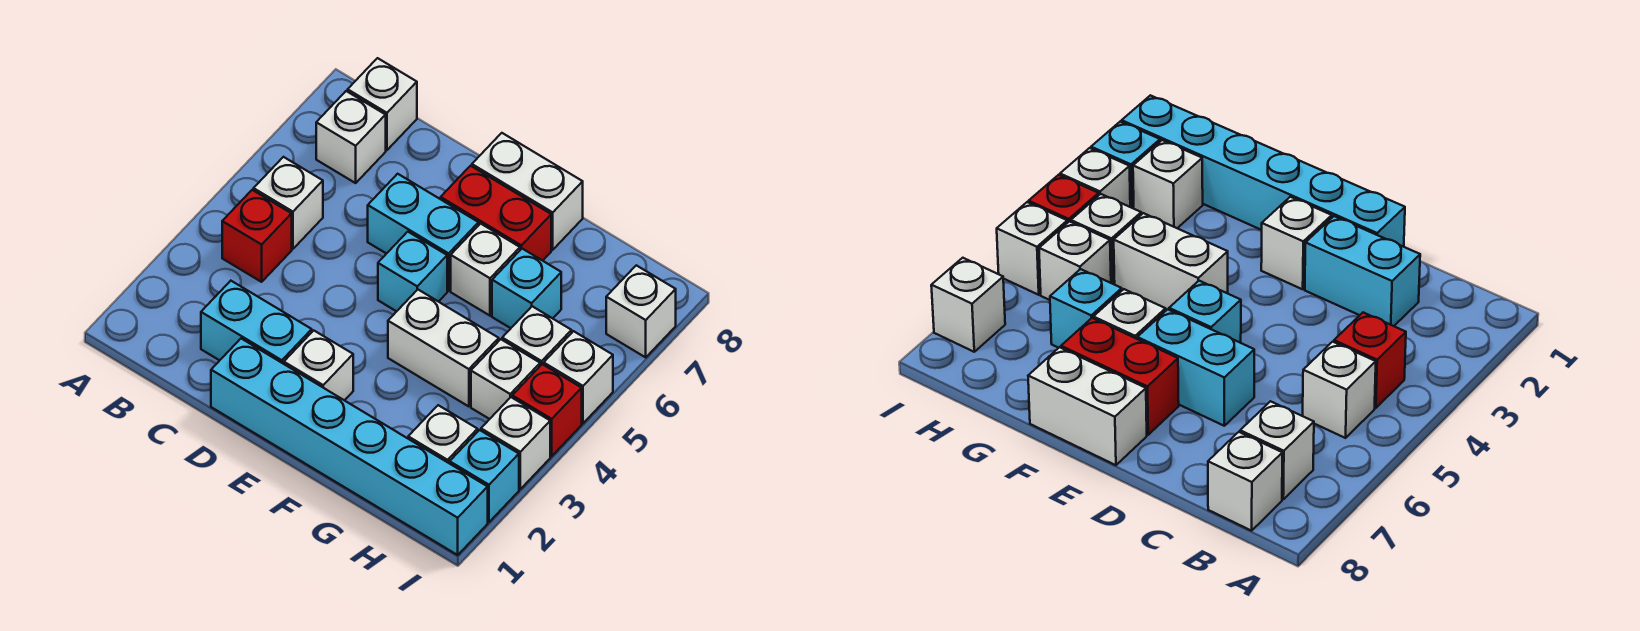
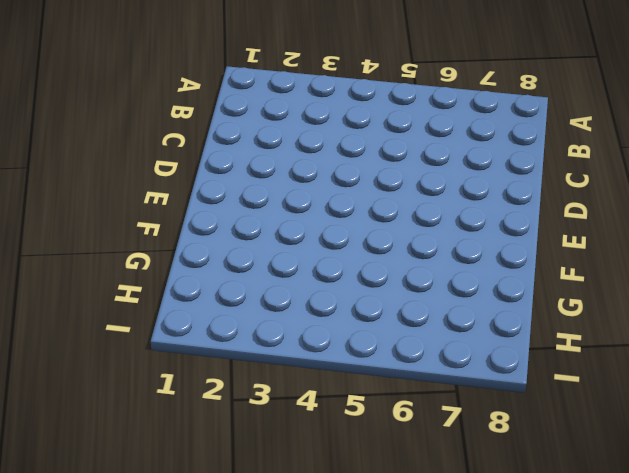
none -> red 1x1 brick [222,190,292,282]
none -> white 1x1 brick [254,157,323,249]
none -> white 1x1 brick [316,91,386,183]

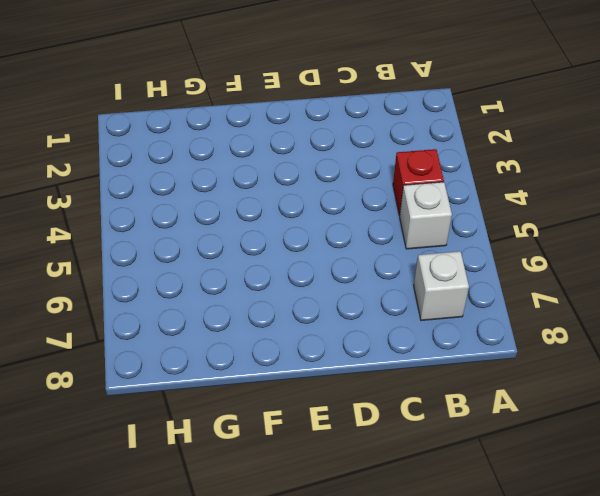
none -> white 1x1 brick [348,58,417,150]
none -> cyan 1x2 brick [201,281,312,364]
none -> cyan 1x6 brick [211,339,488,555]

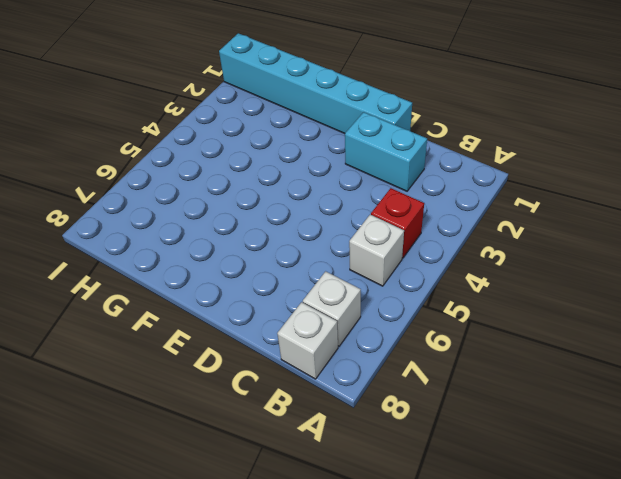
none -> cyan 1x2 brick [368,174,479,291]
none -> white 1x1 brick [284,331,353,401]
none -> cyan 1x1 brick [378,232,447,311]

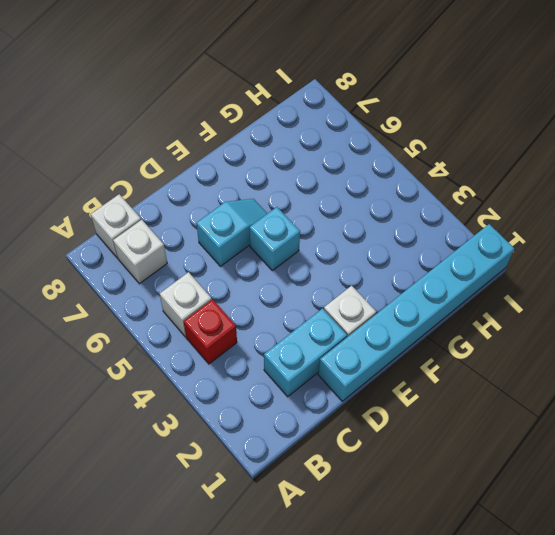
cyan 1x2 slope [196,199,267,266] -> cyan 1x2 brick [368,174,479,291]
none -> red 1x2 brick [441,166,551,261]
none -> white 1x2 brick [472,133,583,250]
none -> white 1x2 brick [388,290,499,406]

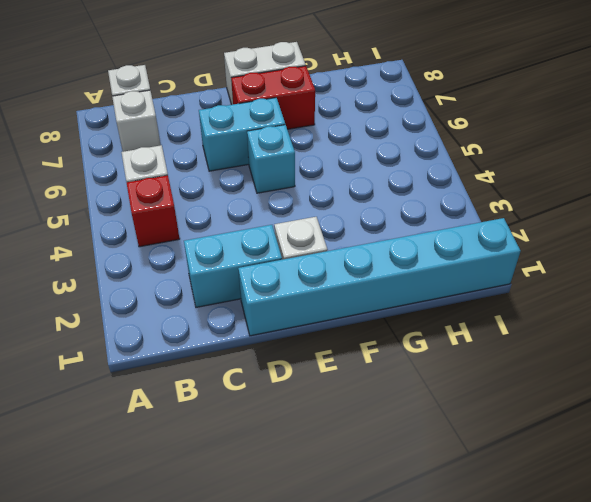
none -> white 1x2 brick [388,290,499,406]
none -> white 1x1 brick [451,224,520,316]
none -> cyan 1x1 brick [492,249,561,328]

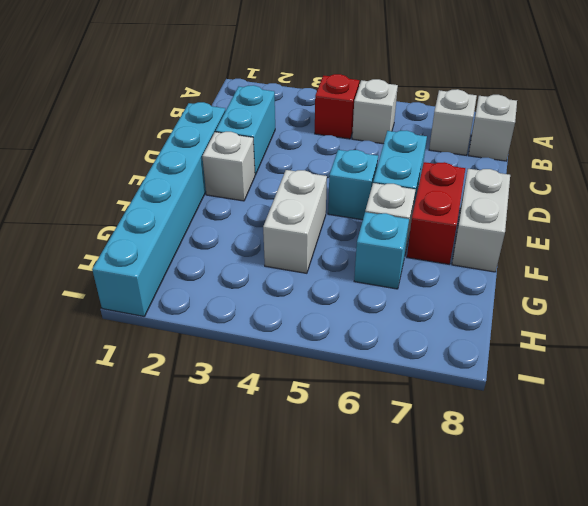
none -> white 1x1 brick [408,405,478,463]
none -> white 1x1 brick [471,339,540,419]
none -> white 1x1 brick [502,306,572,366]

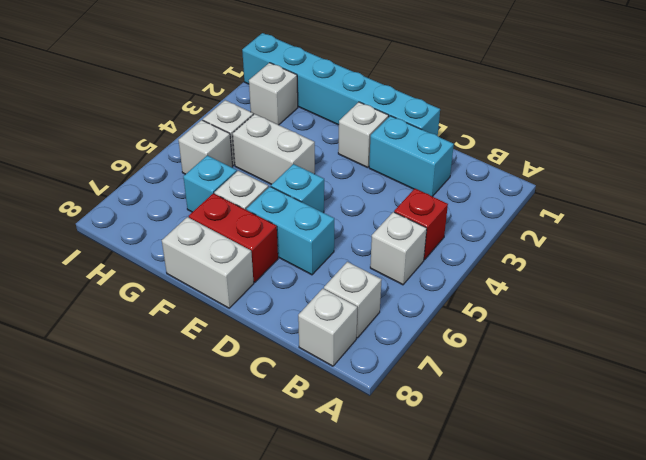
none -> cyan 1x1 brick [450,430,519,522]
none -> white 1x1 brick [481,397,550,489]
none -> red 1x1 brick [512,364,582,456]

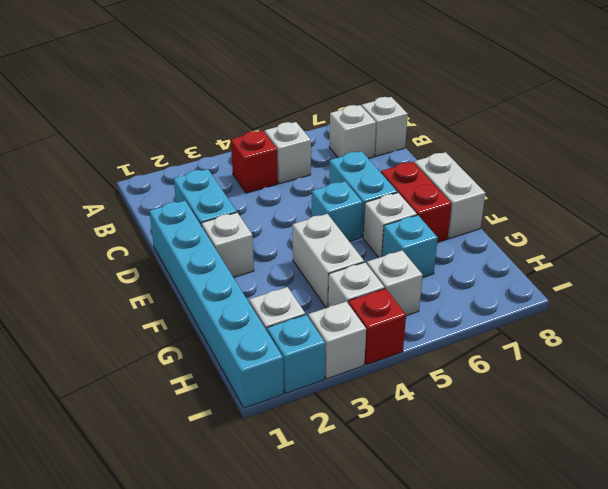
none -> white 1x1 brick [544,331,613,423]
none -> white 1x1 brick [606,265,676,357]

